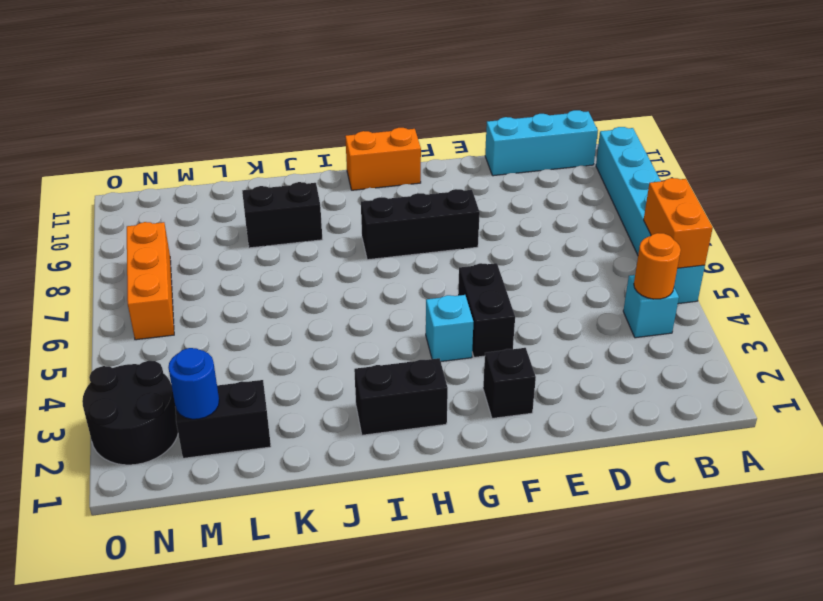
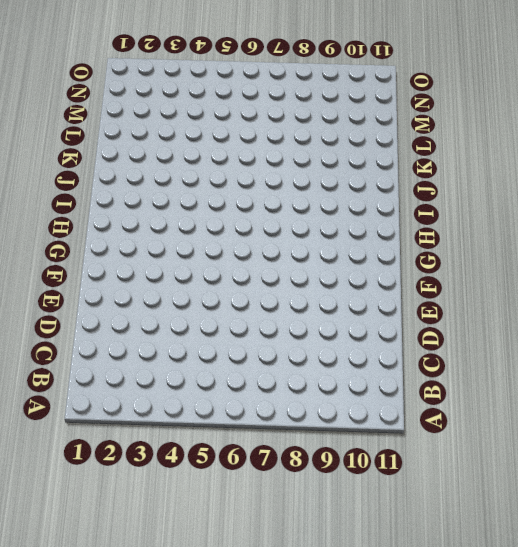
none -> cyan 1x6 brick [596,127,705,304]
none -> cyan 1x1 brick [623,275,679,338]
none -> cyan 1x3 brick [485,110,598,176]

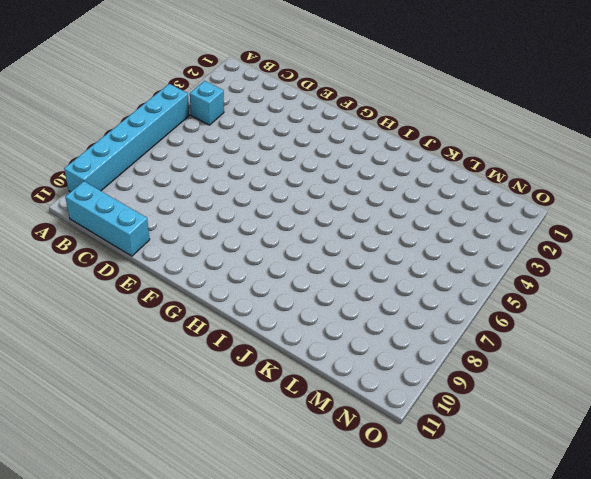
none -> black 1x1 brick [483,348,536,418]
none -> black 1x2 brick [458,263,515,357]
none -> black 1x3 brick [361,189,480,260]

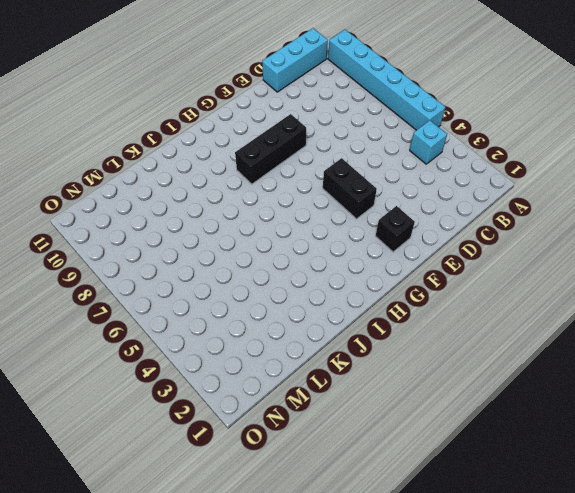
none -> cyan 1x1 brick [426,295,473,361]
none -> orange 1x2 brick [345,128,421,190]
none -> black 1x2 brick [354,358,448,435]

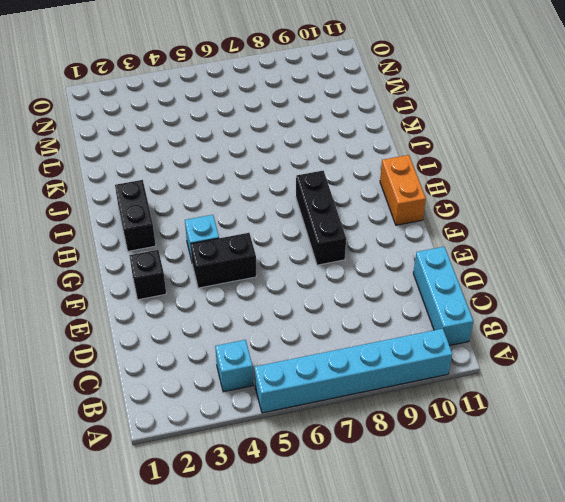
none -> black 1x2 brick [242,182,322,248]
none -> black 1x2 brick [175,380,271,458]
none -> black 2x2 round brick [82,361,178,465]

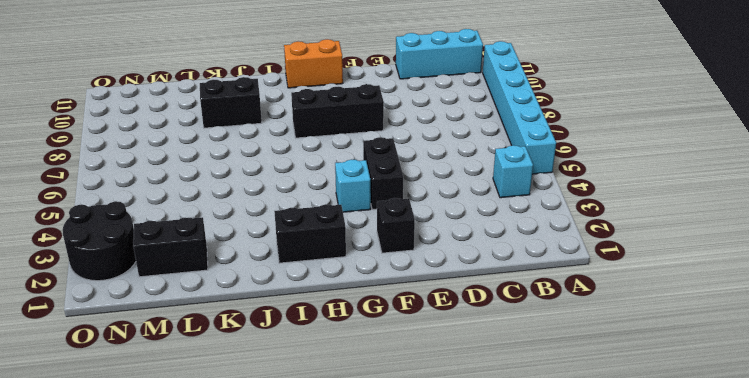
none -> orange 1x3 brick [127,222,174,340]
none -> orange 1x2 brick [644,178,713,268]
none -> orange 1x1 round brick [634,233,681,299]

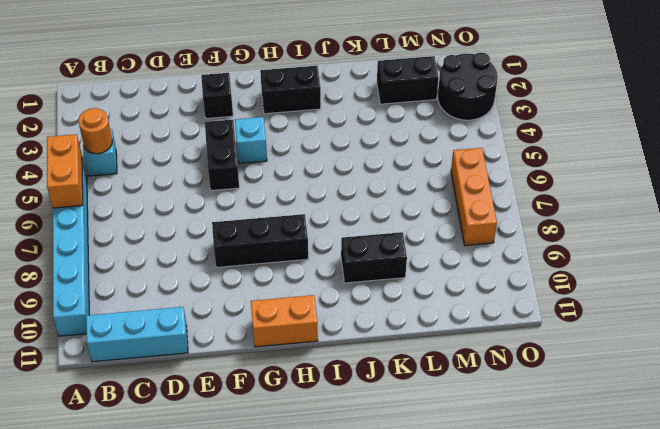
none -> blue 1x1 round brick [168,348,219,419]

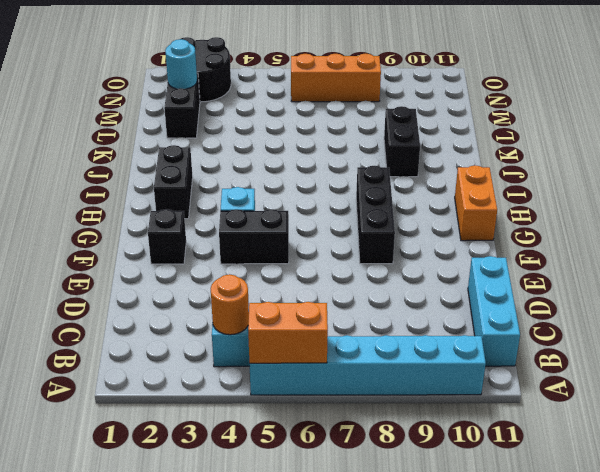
cyan 1x1 round brick [165,39,197,89] -> blue 1x1 round brick [168,348,219,419]

